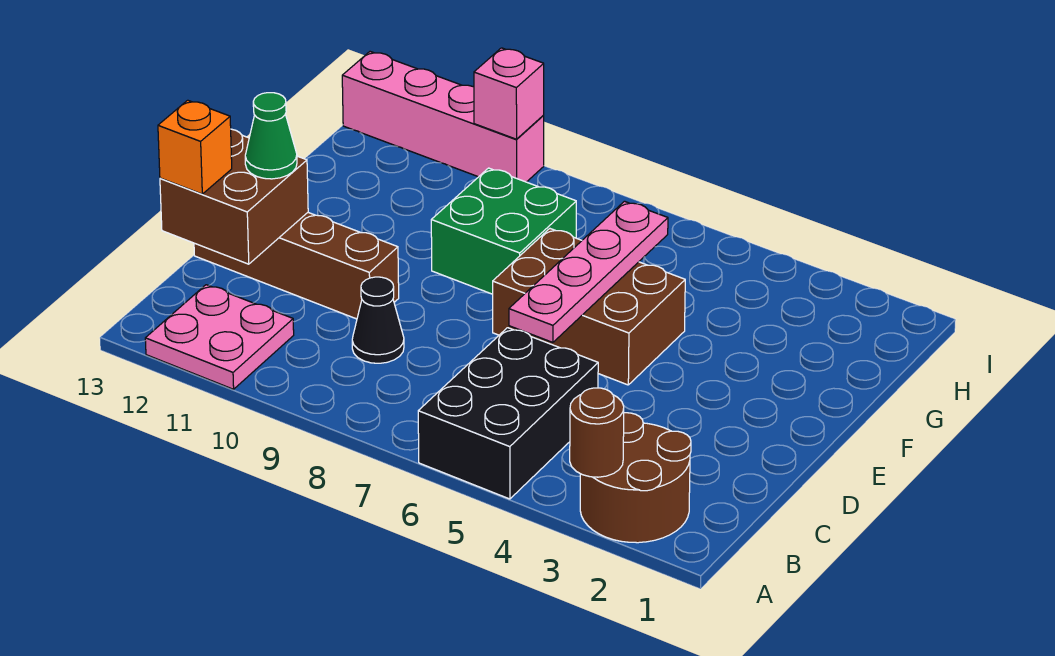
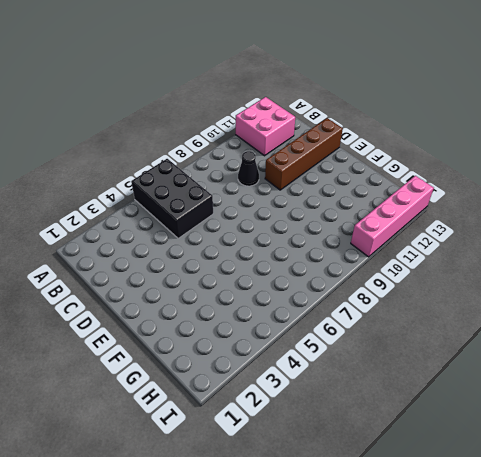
pink 2x2 brick [236,97,295,156] -> pink 2x2 plate [145,285,294,389]
none -> brown 2x2 round brick [580,413,691,543]
none -> brown 2x3 brick [493,229,685,385]
none -> green 2x2 brick [431,168,576,294]

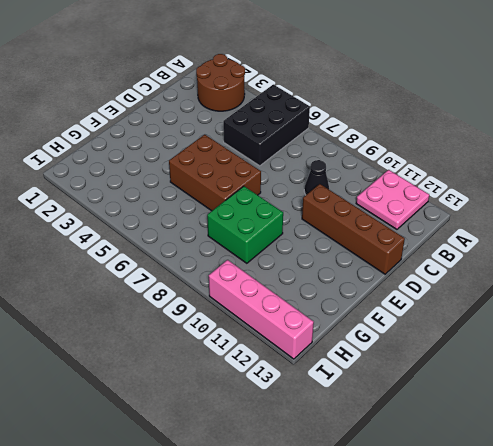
none -> brown 1x1 round brick [570,388,624,477]
none -> brown 2x2 brick [160,129,308,264]
none -> pink 1x4 plate [509,201,668,342]

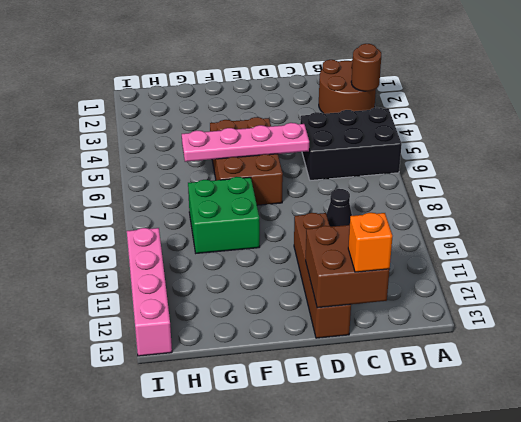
none -> pink 2x2 plate [145,285,294,389]
none -> pink 1x1 brick [474,48,544,139]
none -> green 1x1 cone [245,93,297,179]

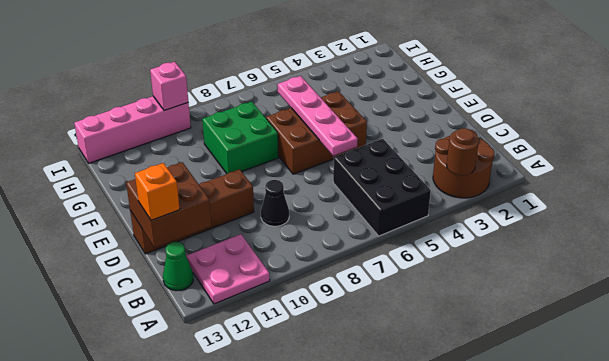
green 1x1 cone [163,242,193,291] -> green 1x1 cone moved to [245,93,297,179]

